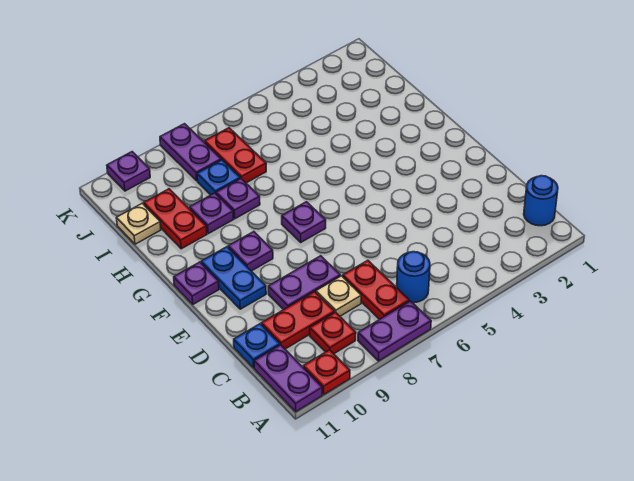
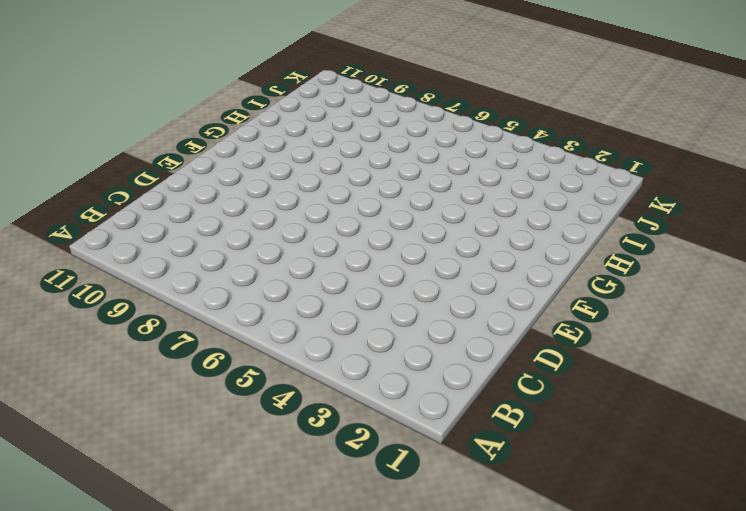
none -> purple 1x2 plate [358,301,431,361]
none -> red 1x1 plate [303,350,350,394]
none -> purple 1x2 plate [254,345,322,412]

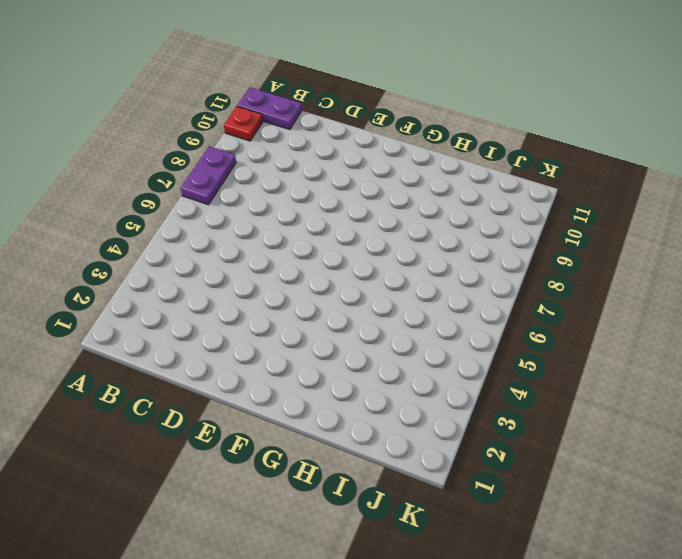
none -> blue 1x1 round brick [524,176,558,226]
none -> blue 1x1 round brick [397,252,430,303]
none -> red 1x2 plate [343,260,409,319]

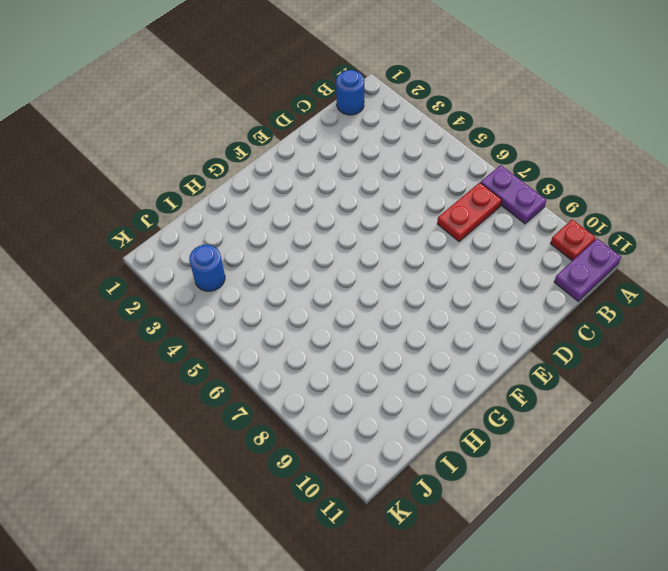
blue 1x1 round brick [189,245,225,291] -> blue 1x1 round brick moved to [397,252,430,303]
none -> red 1x1 plate [310,312,356,354]
none -> tan 1x1 plate [316,276,361,316]
none -> red 1x2 plate [261,292,335,349]

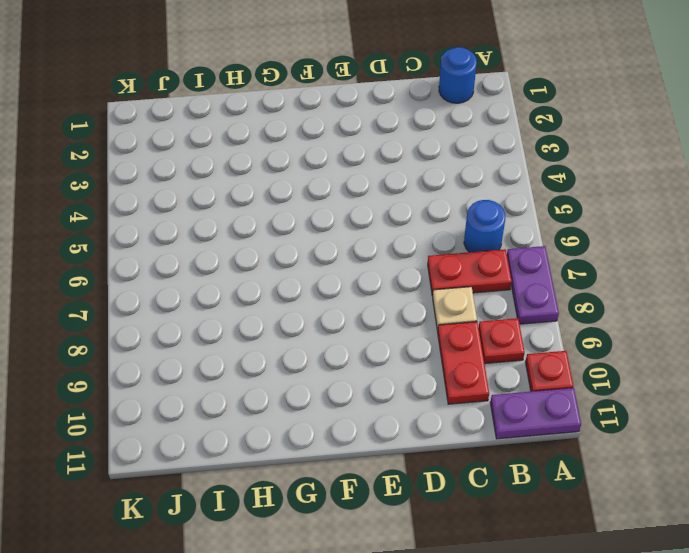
none -> blue 1x1 plate [234,324,280,368]
none -> purple 1x2 plate [268,256,340,310]
none -> blue 1x2 plate [201,247,266,309]

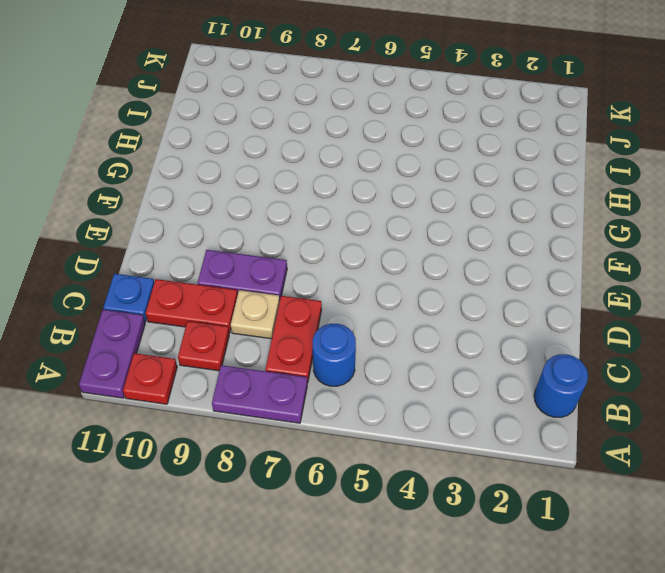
none -> blue 1x2 plate [201,247,266,309]
none -> purple 1x1 plate [282,202,326,242]
none -> purple 1x1 plate [228,232,273,271]

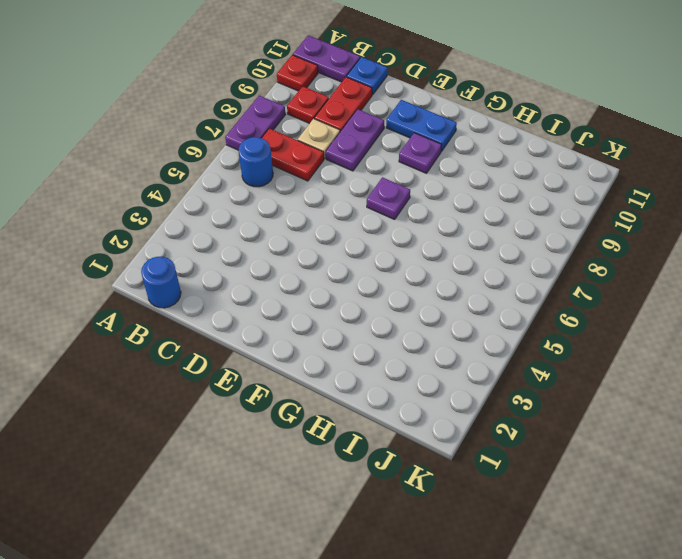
none -> purple 1x1 plate [174,262,219,304]
none -> purple 1x1 plate [216,179,260,219]
none -> purple 1x1 plate [189,193,234,234]

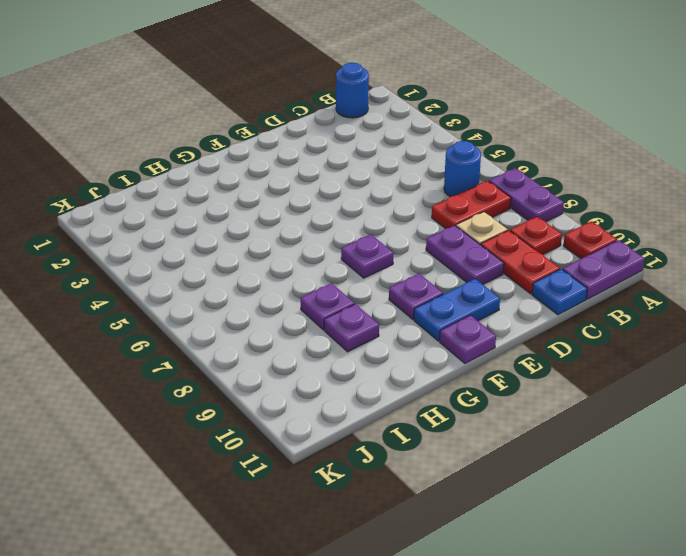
none -> red 1x2 plate [144,189,207,249]
none -> red 1x2 plate [204,128,266,183]
none -> blue 1x1 plate [197,160,240,195]

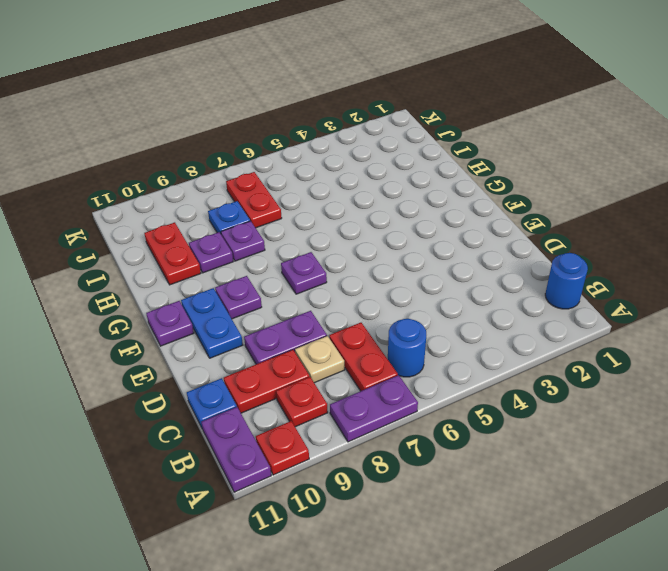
none -> tan 1x1 plate [116,203,161,244]
none -> purple 1x2 plate [160,124,221,181]
none -> purple 1x1 plate [107,152,150,191]

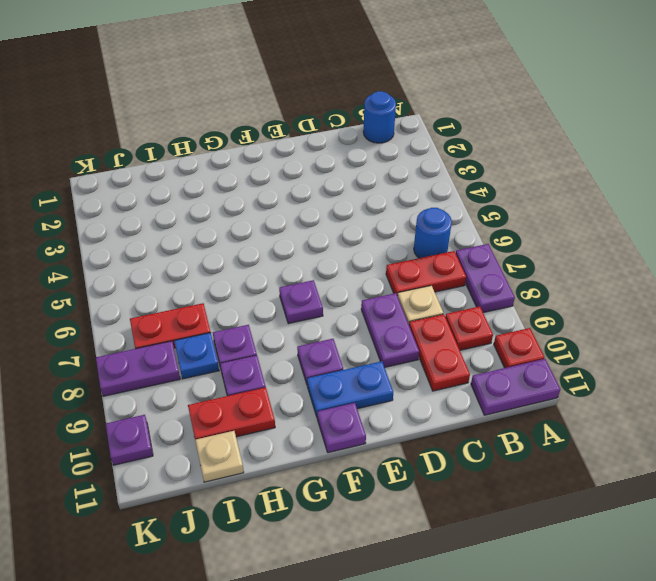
none -> blue 1x1 plate [234,324,280,368]

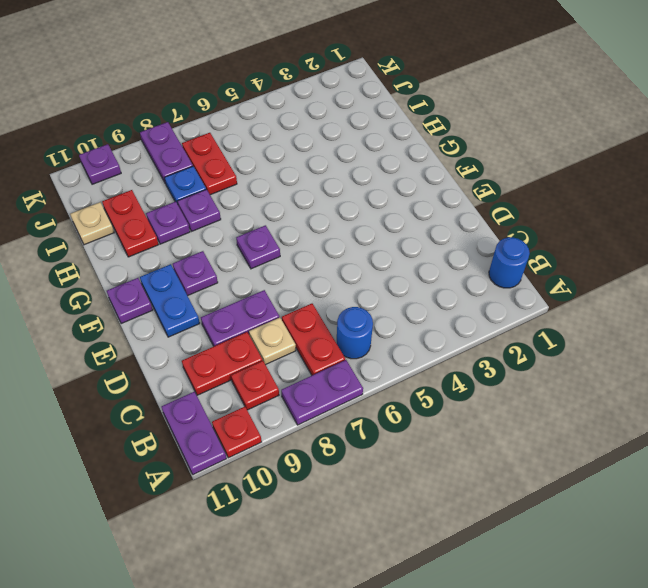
none -> blue 1x1 plate [234,324,280,368]

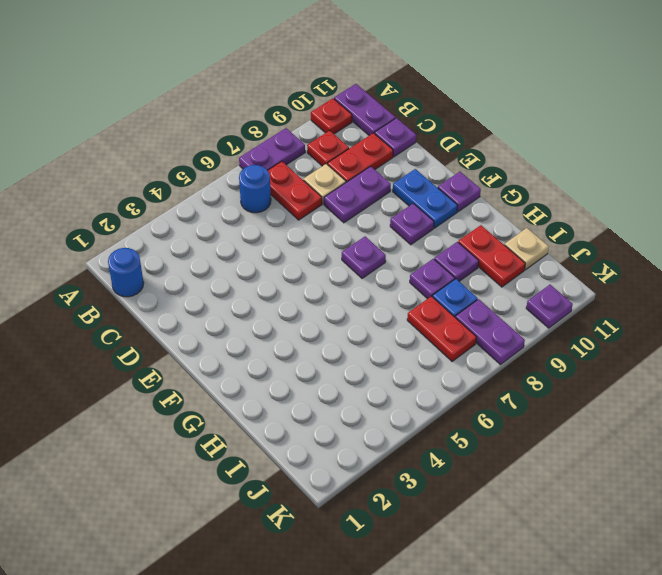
purple 1x1 plate [375,118,416,157] -> blue 1x1 plate [234,324,280,368]

